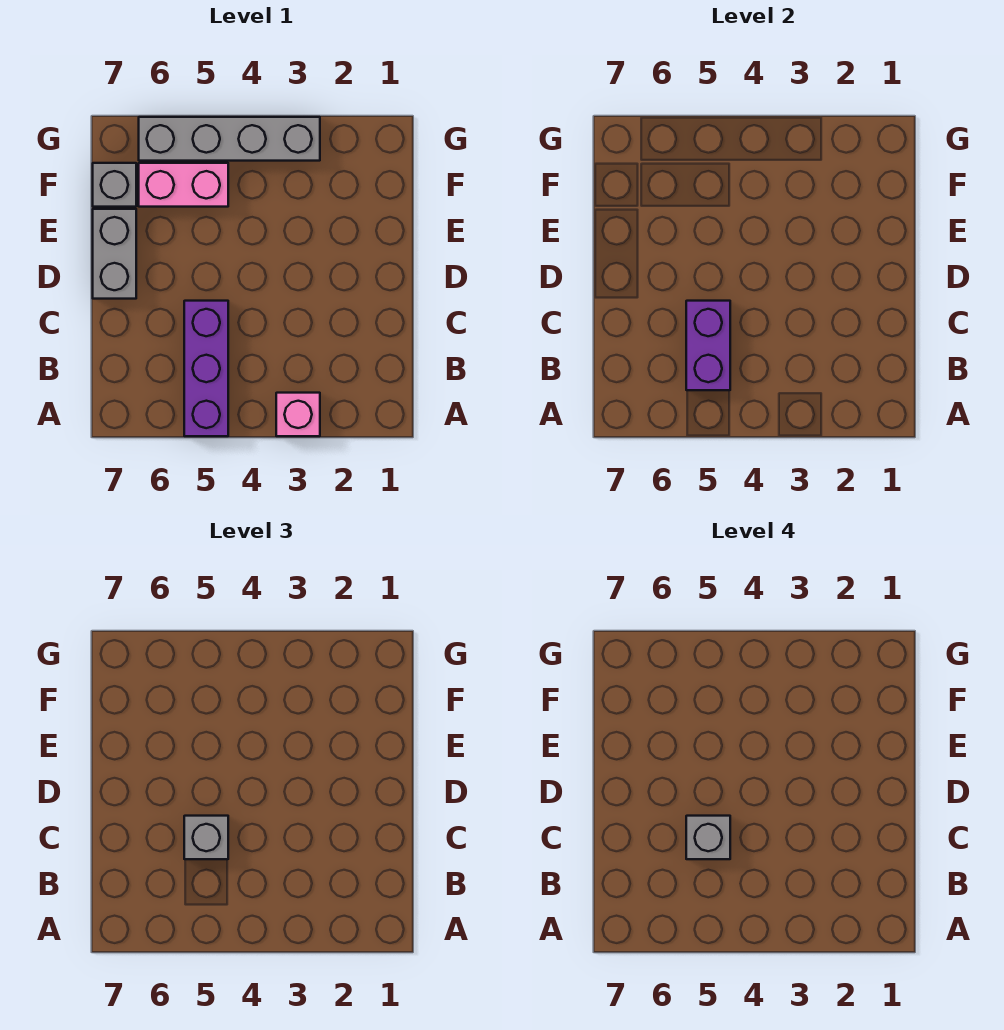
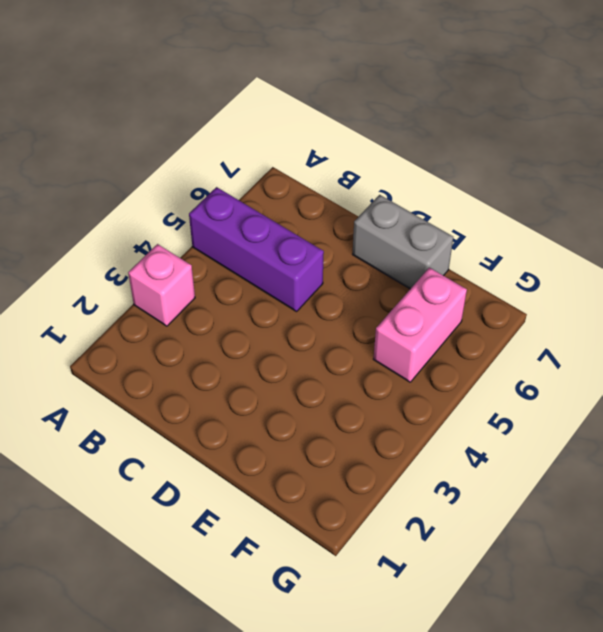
none -> grey 1x1 brick [93,163,136,207]
none -> grey 1x4 brick [139,117,320,161]

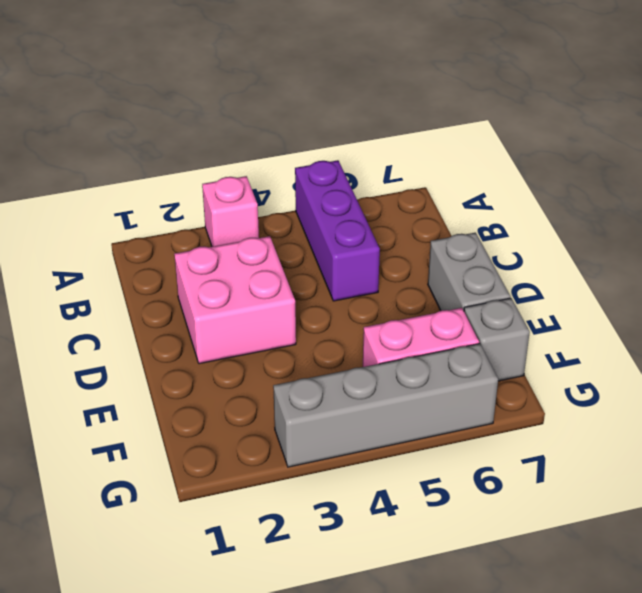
pink 2x2 brick [174,236,296,364] -> none
none -> purple 1x2 brick [686,301,730,390]
none -> grey 1x1 brick [184,816,228,859]

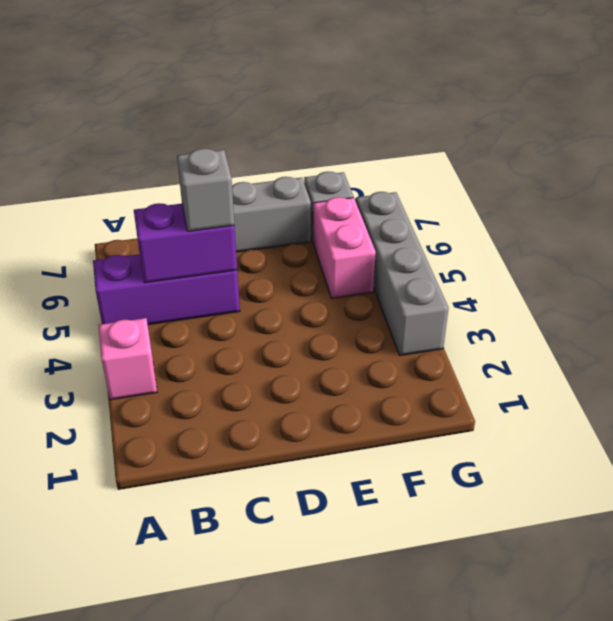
none -> grey 1x1 brick [686,816,730,859]

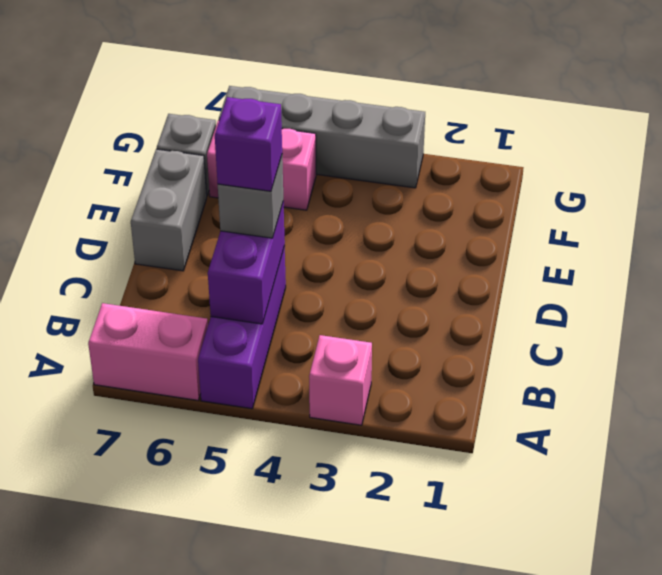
pink 1x2 brick [88,303,208,400] -> none
purple 1x1 brick [215,97,282,191] -> grey 1x1 brick [686,816,730,859]

